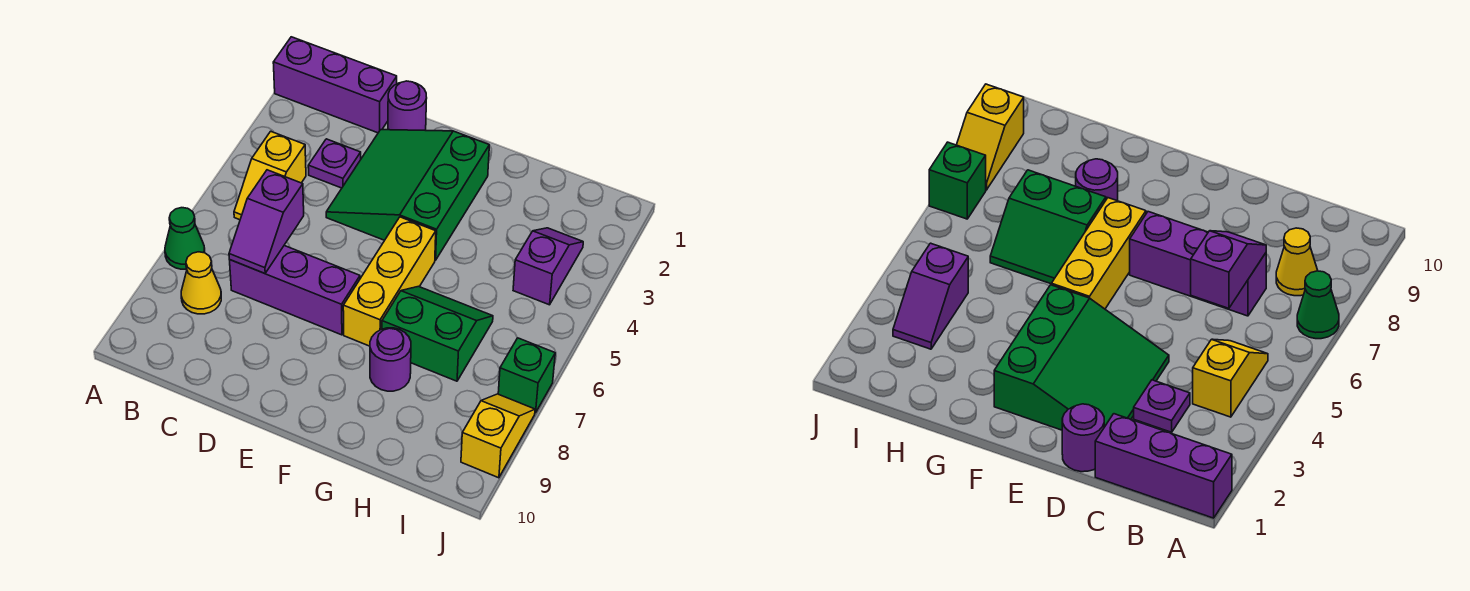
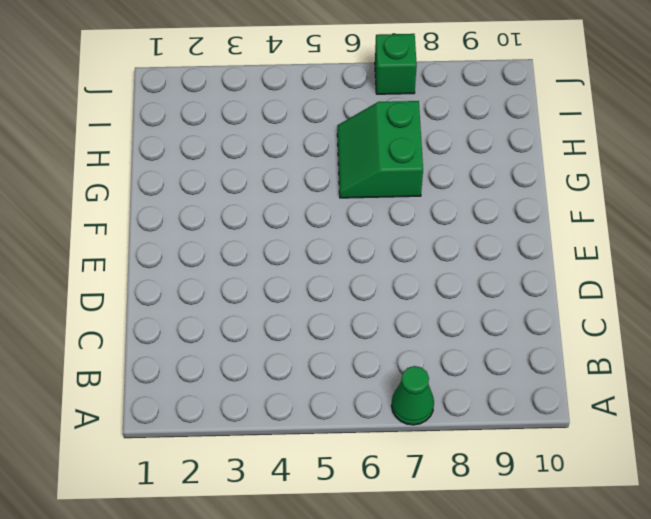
none -> purple 1x3 brick [273,37,397,133]
none -> yellow 1x2 slope [234,131,306,220]
none -> yellow 1x1 cone [181,252,221,314]

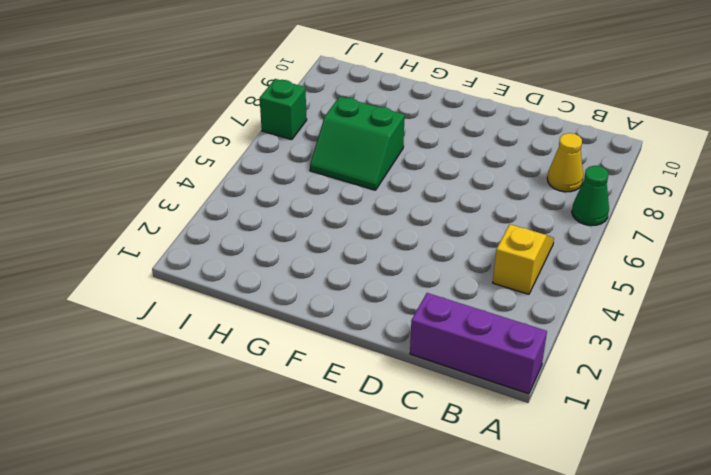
none -> purple 1x1 plate [308,139,361,188]
none -> purple 1x3 brick [230,246,360,335]
none -> purple 1x1 round brick [388,81,427,130]

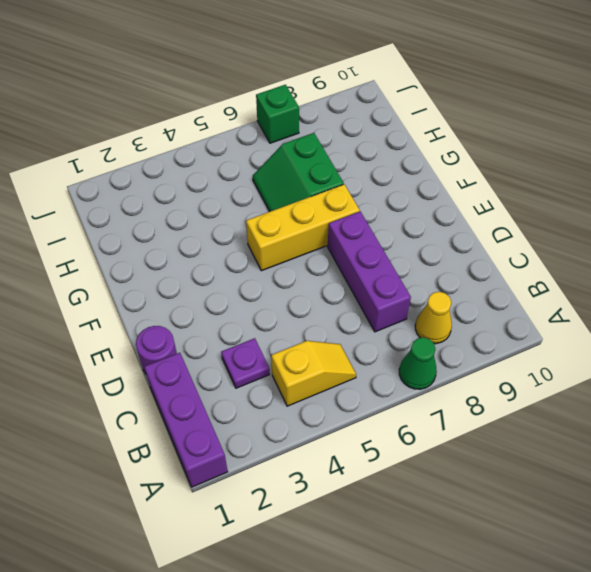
none -> green 3x3 slope [326,130,489,260]
none -> purple 1x1 round brick [370,328,411,391]
none -> purple 1x2 slope [513,228,583,305]

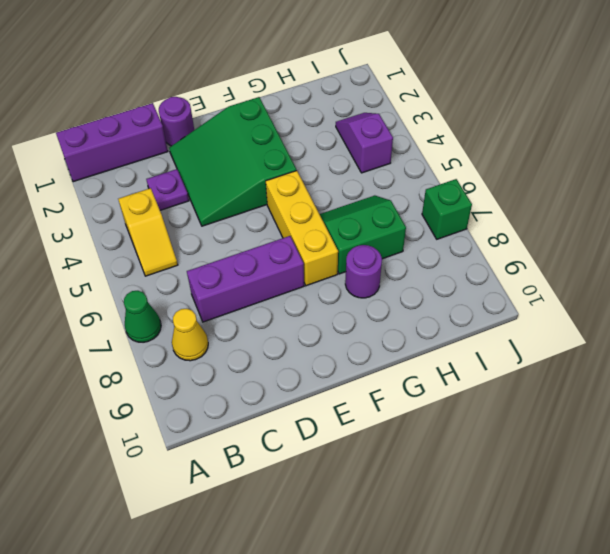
none -> yellow 1x2 slope [461,394,535,478]
none -> purple 1x2 slope [229,170,304,273]

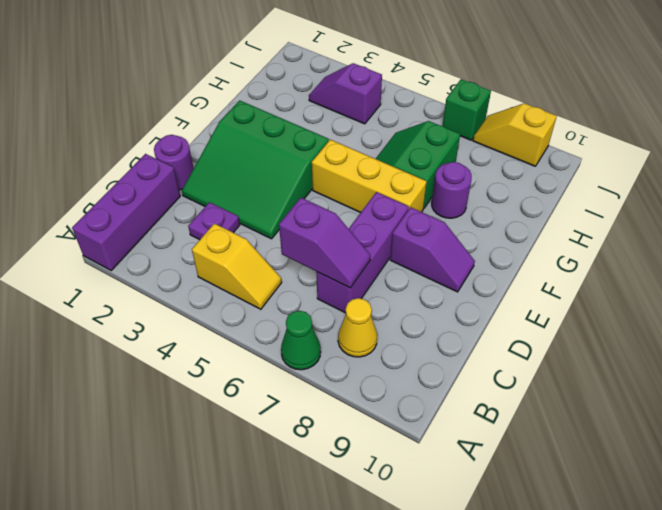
purple 1x2 slope [390,207,475,292] -> none

